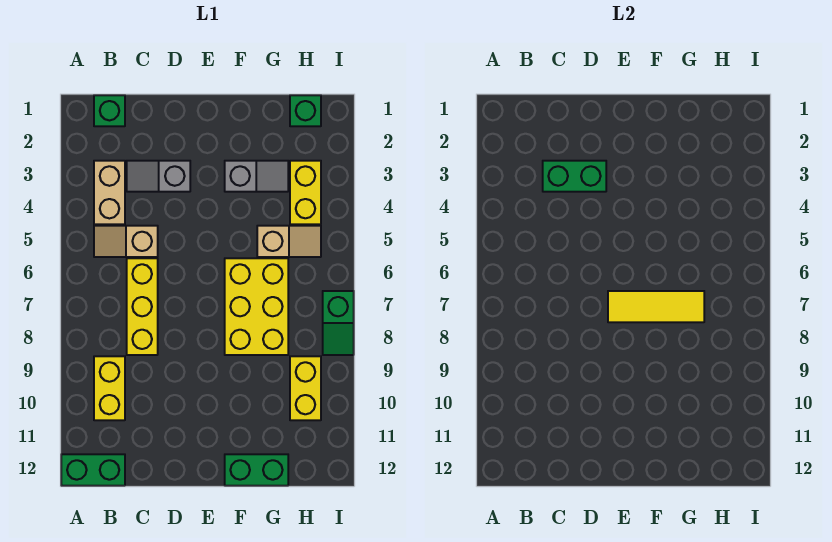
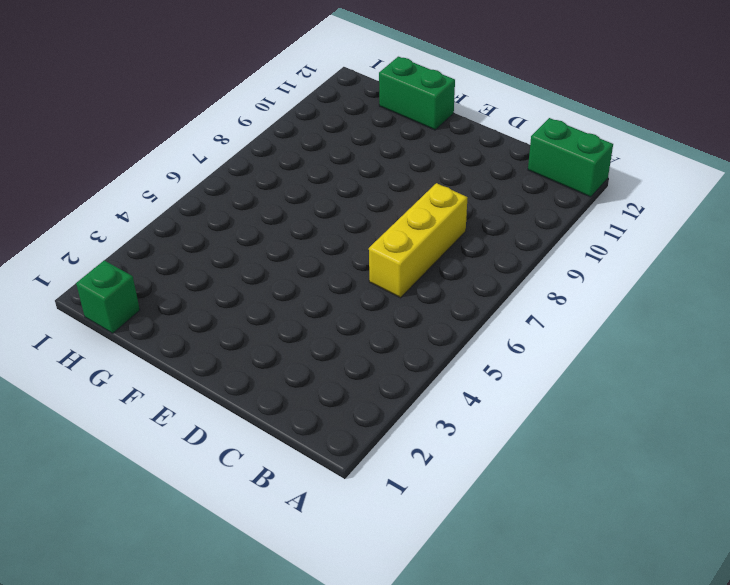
none -> green 1x1 brick [94,95,125,126]
none -> tan 1x2 brick [94,161,125,224]
none -> tan 1x2 slope [94,226,158,257]

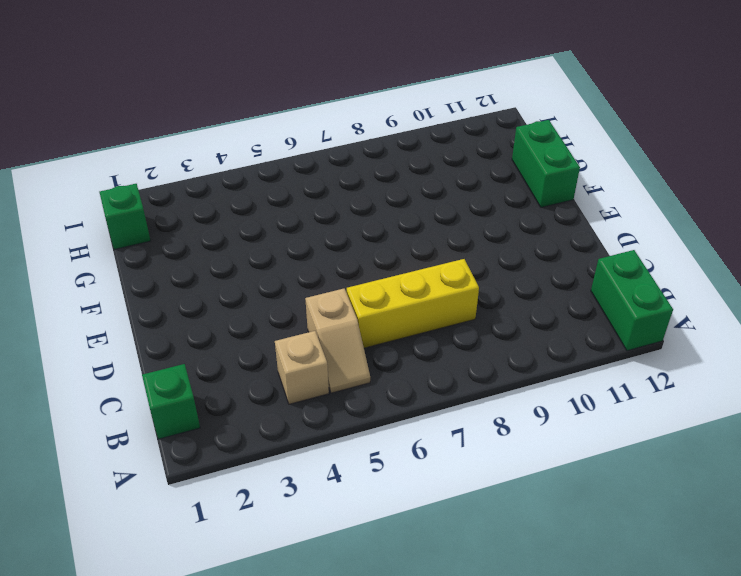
tan 1x1 brick [275,331,329,404] -> tan 1x2 brick [94,161,125,224]
none -> yellow 1x2 brick [94,356,125,420]
none -> grey 1x2 slope [127,161,190,192]
none -> grey 1x2 slope [225,161,288,192]

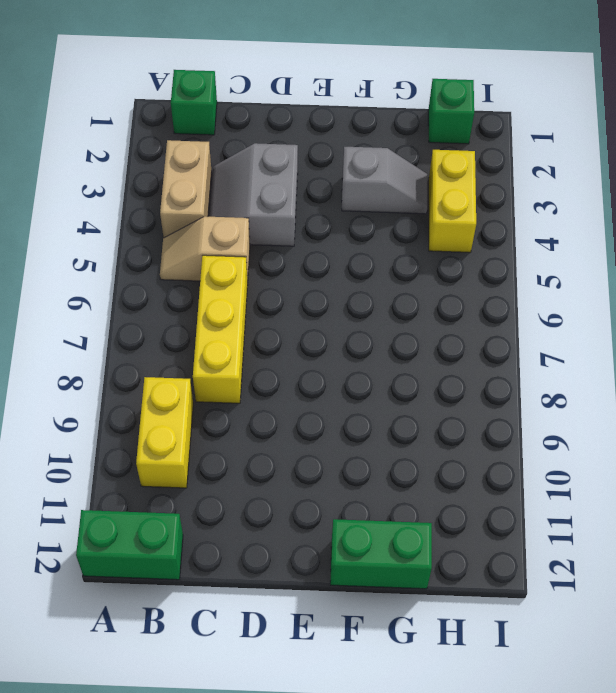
grey 2x2 slope [209,143,298,246] -> grey 1x2 slope [127,161,190,192]
none -> yellow 2x3 brick [225,258,288,355]
none -> tan 1x2 slope [257,226,321,257]
none -> yellow 1x2 brick [290,356,321,420]

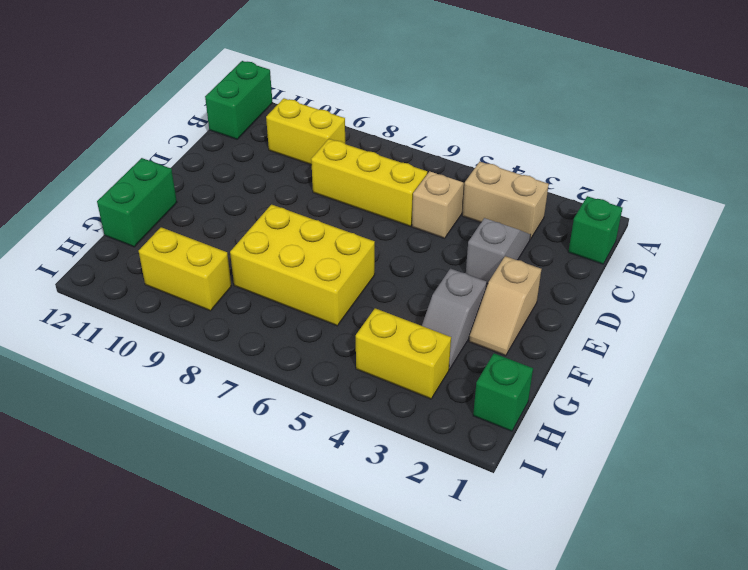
tan 1x2 slope [469,256,541,356] -> tan 1x2 slope moved to [257,226,321,257]
none -> green 1x2 slope [323,291,354,355]
none -> green 1x2 brick [543,161,606,192]
none -> yellow 1x3 tile [608,291,704,322]

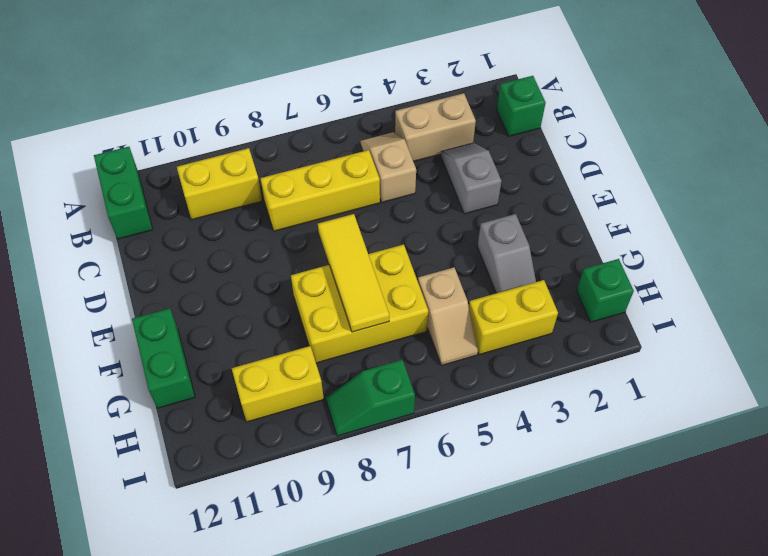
none -> green 1x2 brick [543,161,606,192]

